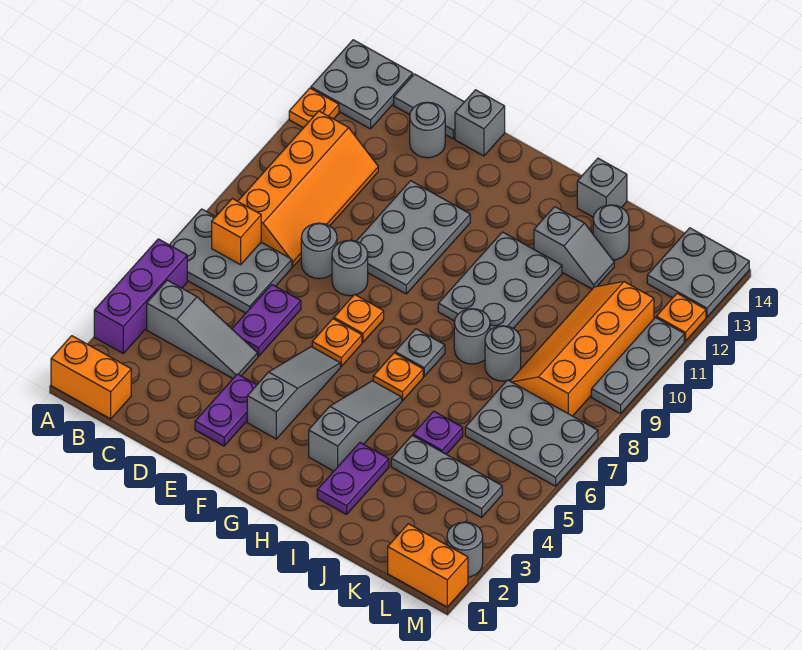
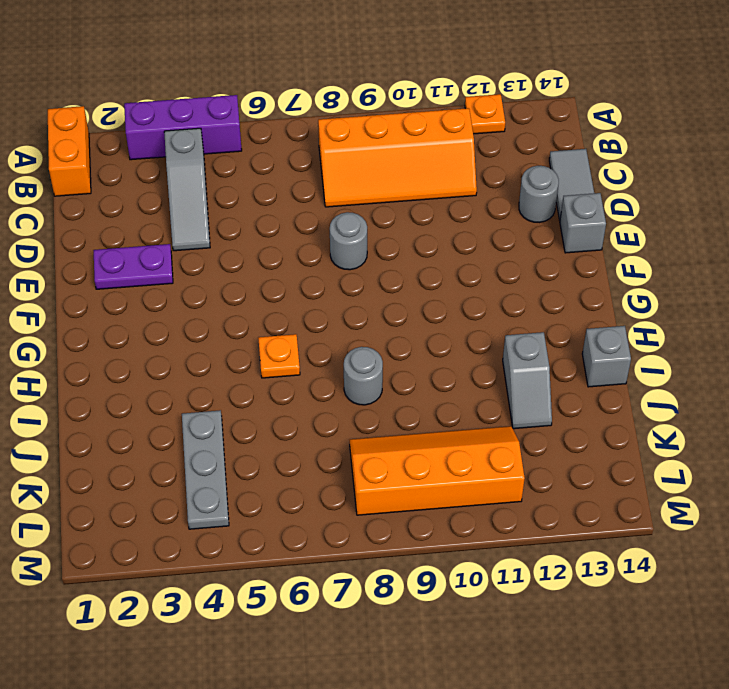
none -> grey 2x3 plate [170,209,292,313]
none -> grey 2x2 plate [311,40,413,129]
none -> purple 1x2 plate [232,285,301,356]
none -> grey 1x1 round brick [301,223,337,279]

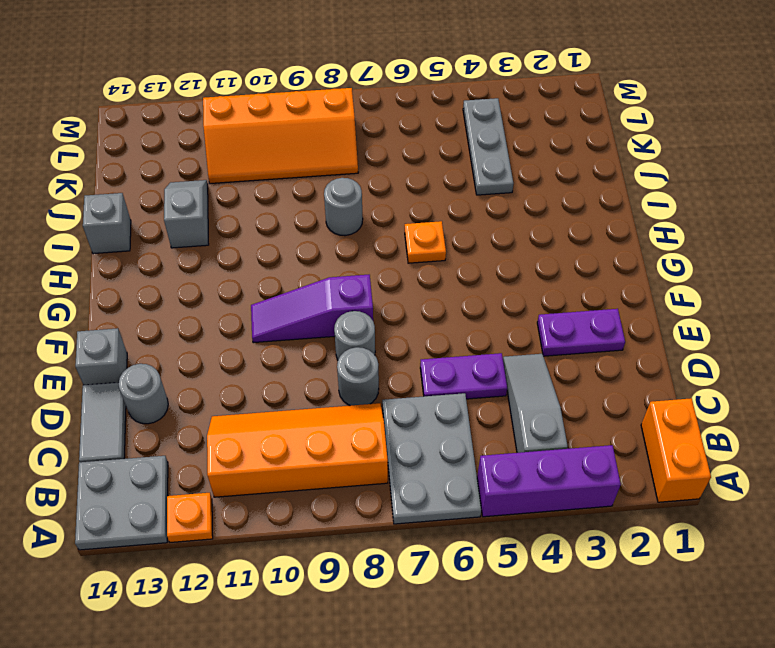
purple 1x3 slope [251,275,373,343] -> grey 2x3 plate [357,181,470,294]
none -> grey 1x3 slope [247,347,340,439]
none -> orange 1x1 plate [312,319,362,366]
none -> orange 1x1 plate [334,295,384,342]
none -> grey 1x3 slope [309,381,402,471]

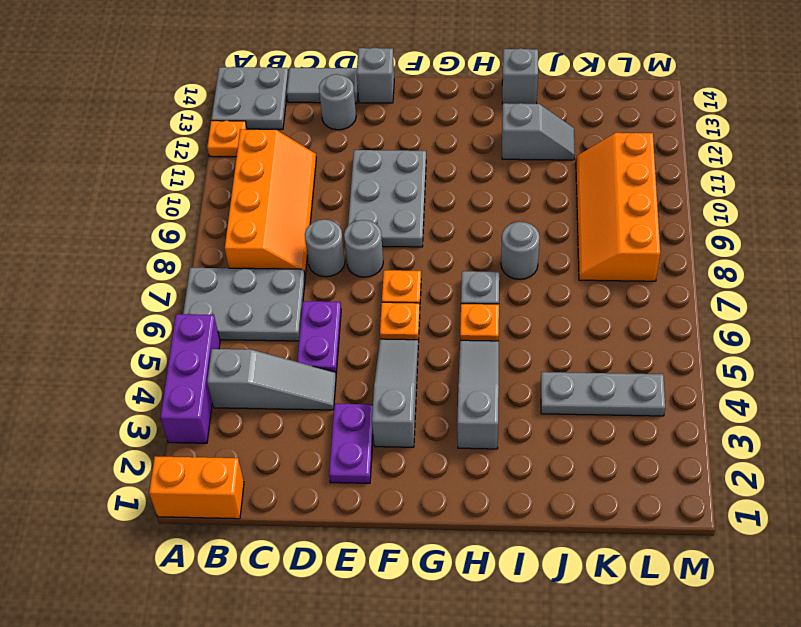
none -> grey 2x3 plate [438,232,562,330]
none -> purple 1x2 plate [317,443,389,514]
none -> purple 1x1 plate [413,411,463,454]
none -> grey 1x1 round brick [485,326,521,381]

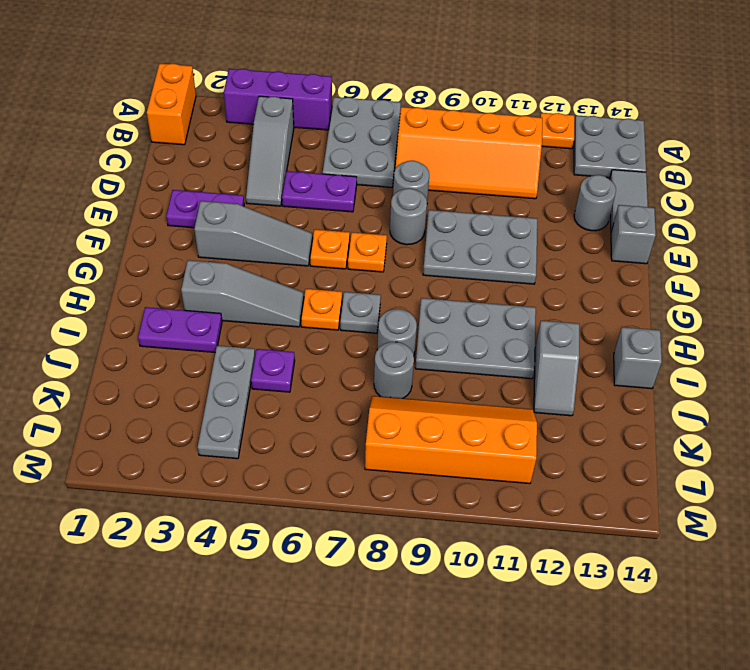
none -> grey 1x1 round brick [593,205,629,260]
none -> grey 2x3 plate [465,380,598,486]
none -> orange 1x2 brick [388,524,468,607]
none -> grey 2x2 plate [647,228,749,317]

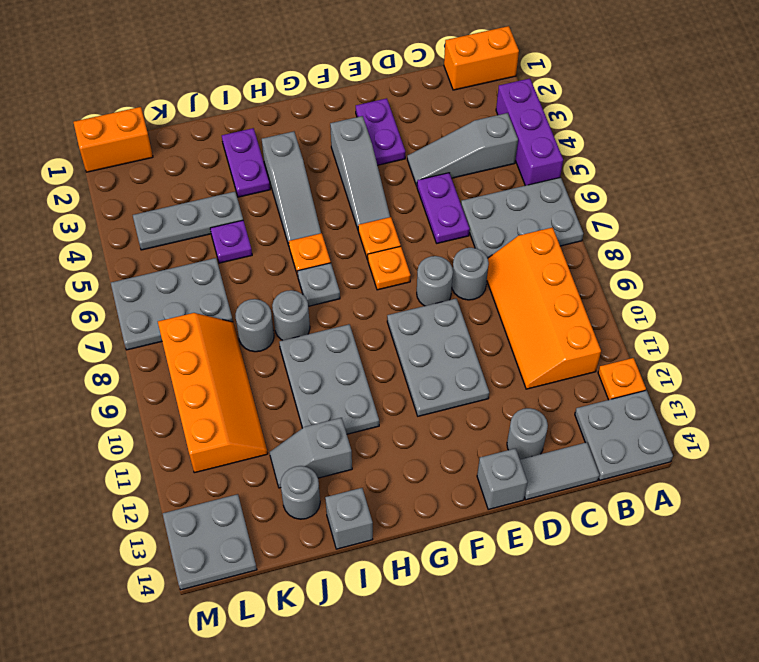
none -> grey 1x1 round brick [447,522,483,577]
none -> grey 1x3 plate [591,318,684,414]
none -> orange 1x1 plate [656,293,706,341]
none -> orange 1x1 brick [212,199,261,265]

